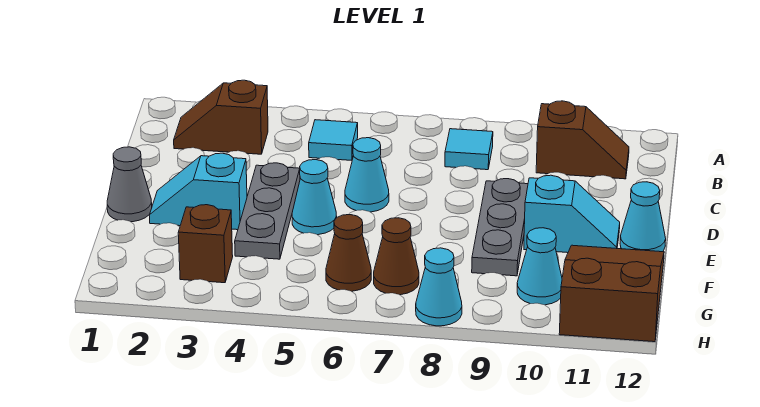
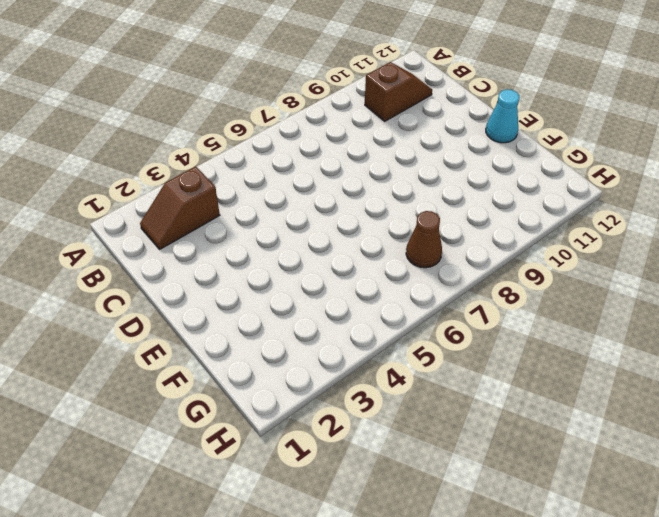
none -> cyan 1x1 tile [309,120,358,160]
none -> cyan 1x1 tile [445,129,493,170]
none -> grey 1x3 plate [235,163,300,259]

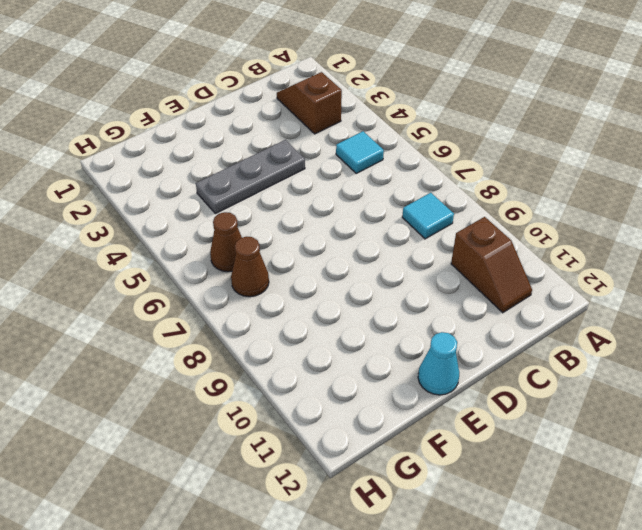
none -> cyan 1x1 cone [345,138,389,212]
none -> grey 1x3 plate [472,179,528,276]
none -> grey 1x1 cone [107,147,152,222]

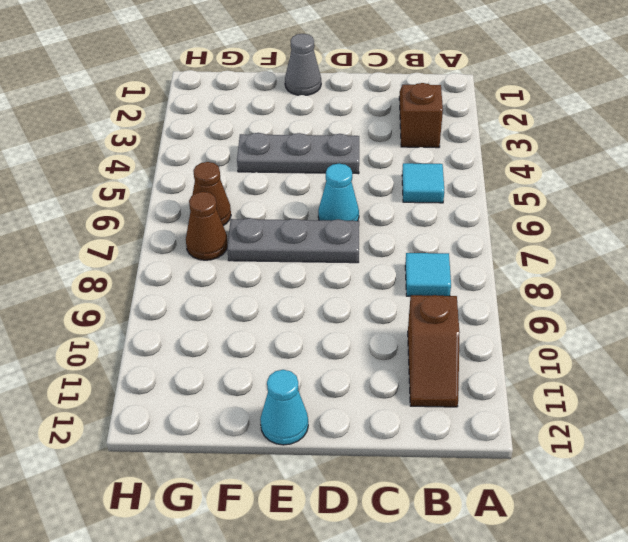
grey 1x3 plate [227,218,359,263] -> grey 1x3 plate moved to [472,179,528,276]
none -> cyan 1x2 slope [149,153,247,230]
none -> cyan 1x1 cone [292,160,337,235]
none -> cyan 1x2 slope [524,175,620,253]

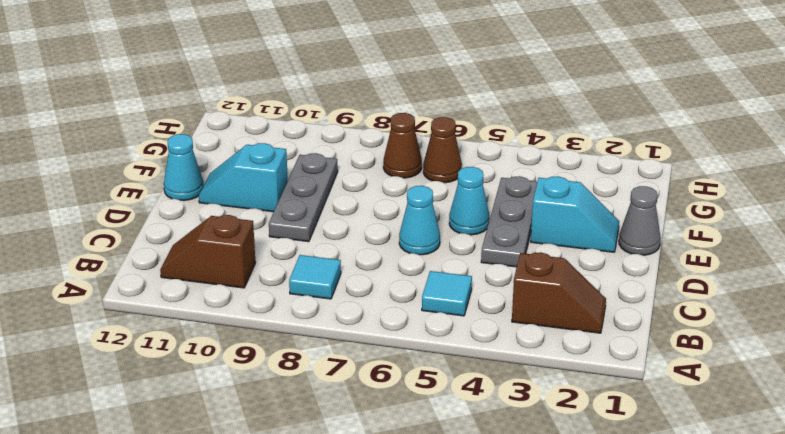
none -> brown 2x3 slope [559,245,664,342]
none -> brown 1x1 brick [178,205,233,283]
none -> cyan 1x1 cone [517,228,562,305]

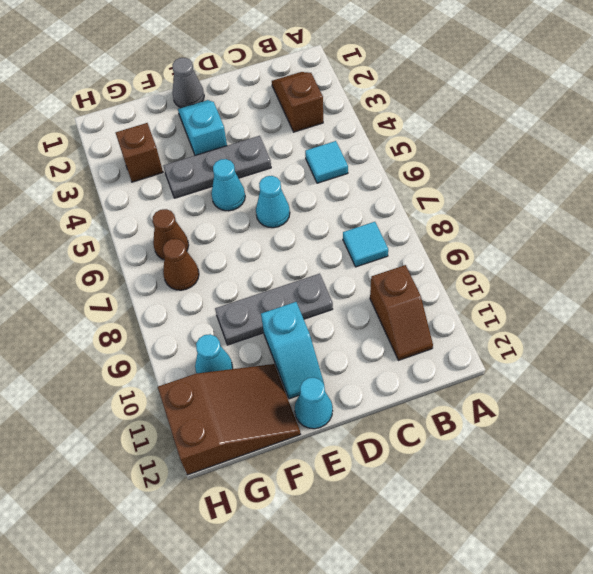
none -> cyan 1x1 cone [416,248,462,326]

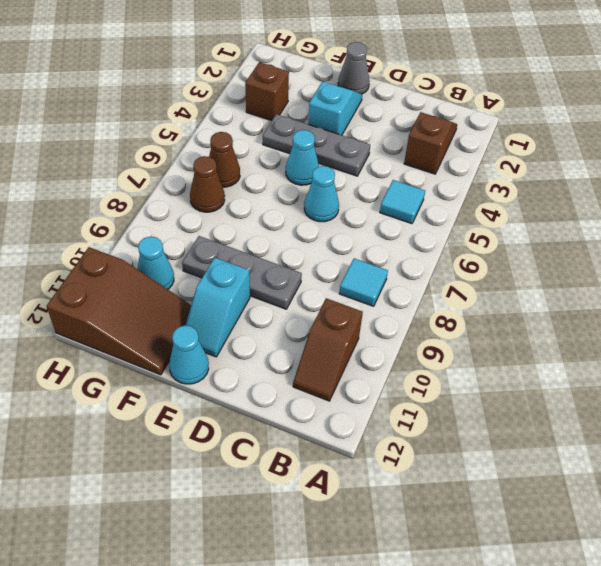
none -> cyan 1x1 cone [416,248,462,326]

